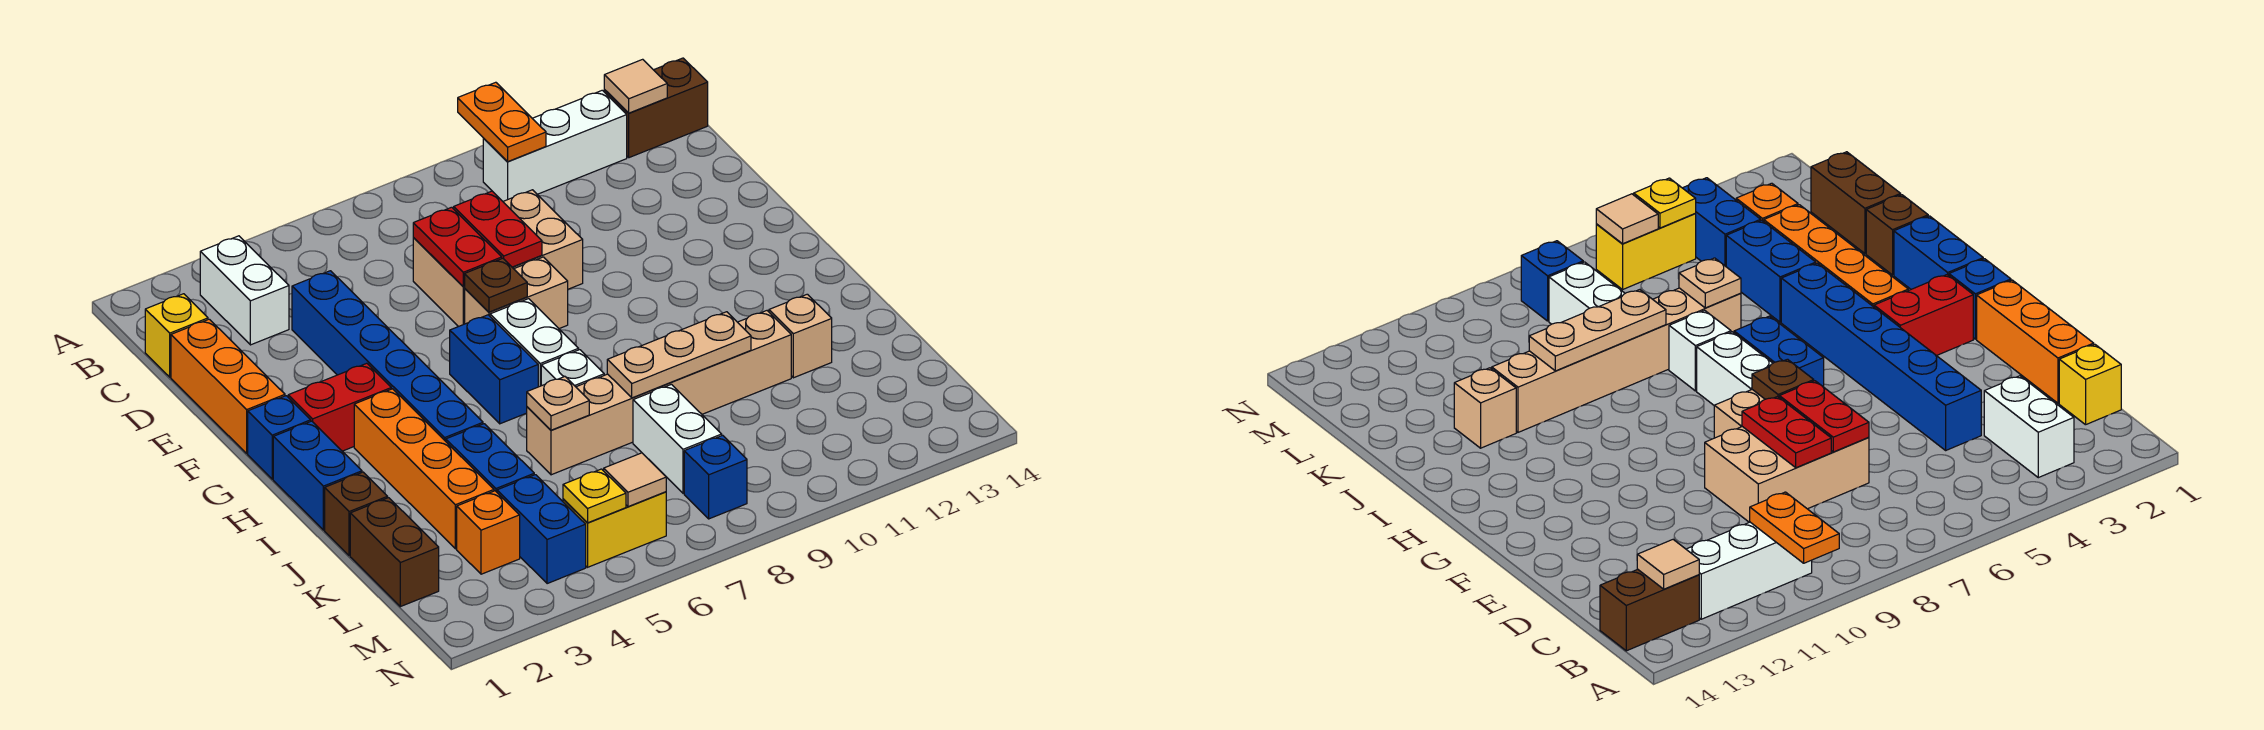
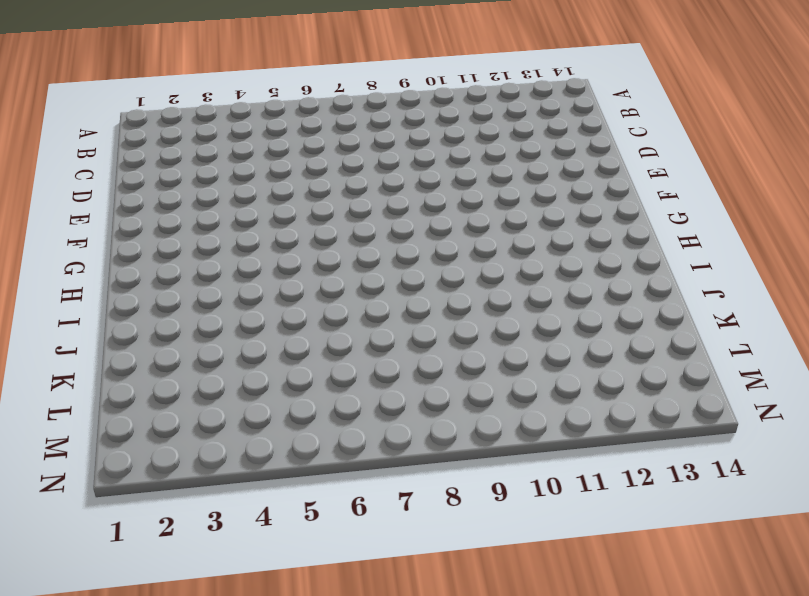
none -> white 1x2 brick [200,236,289,345]
none -> white 1x3 brick [483,90,627,201]
none -> brown 1x2 brick [604,58,708,158]
none -> yellow 1x1 brick [145,294,208,377]

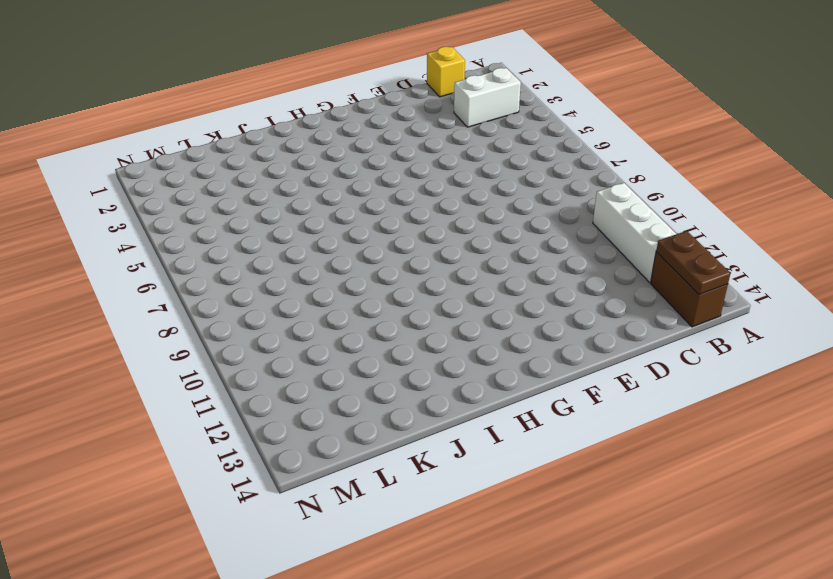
brown 1x2 plate [656,231,731,295] -> tan 1x1 tile [604,59,667,113]
none -> orange 1x3 brick [171,319,285,453]
none -> blue 1x6 brick [292,271,483,441]
none -> tan 2x3 brick [413,190,583,327]
none -> tan 1x2 brick [465,257,568,329]

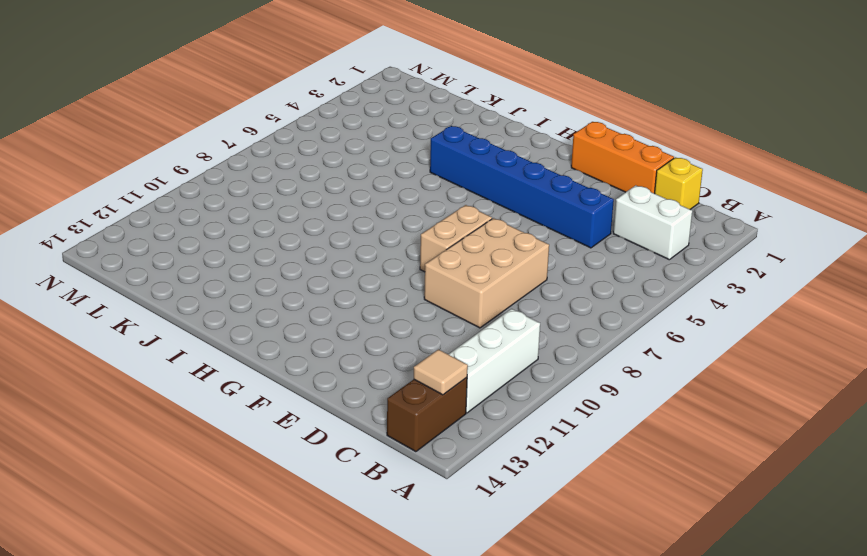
none -> blue 1x1 brick [248,396,311,479]
none -> red 1x2 brick [288,363,391,451]
none -> blue 1x2 brick [450,315,538,424]
none -> white 1x2 brick [490,299,579,387]

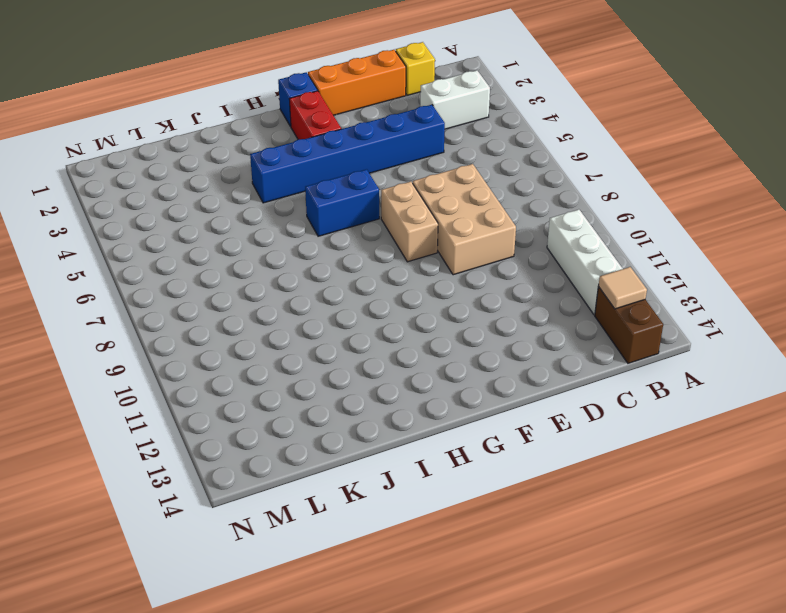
none -> white 1x2 brick [490,299,579,387]
none -> blue 1x2 brick [273,421,362,530]
none -> orange 1x4 brick [354,389,494,549]
none -> white 1x1 brick [541,350,604,387]

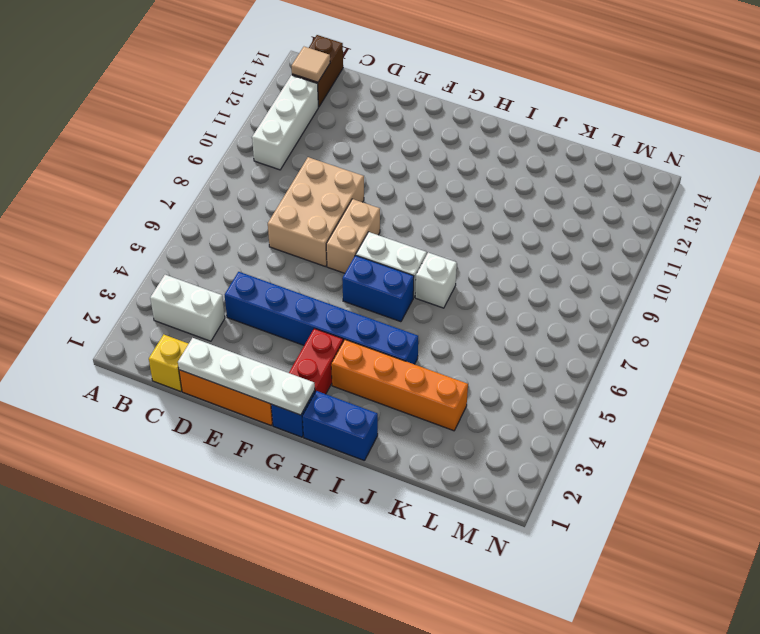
white 1x4 plate [178,338,315,415] -> none
none -> brown 1x1 brick [325,472,388,556]
none -> blue 1x2 brick [446,424,534,492]
none -> tan 1x6 brick [527,311,791,475]
none -> tan 1x1 brick [769,294,832,378]

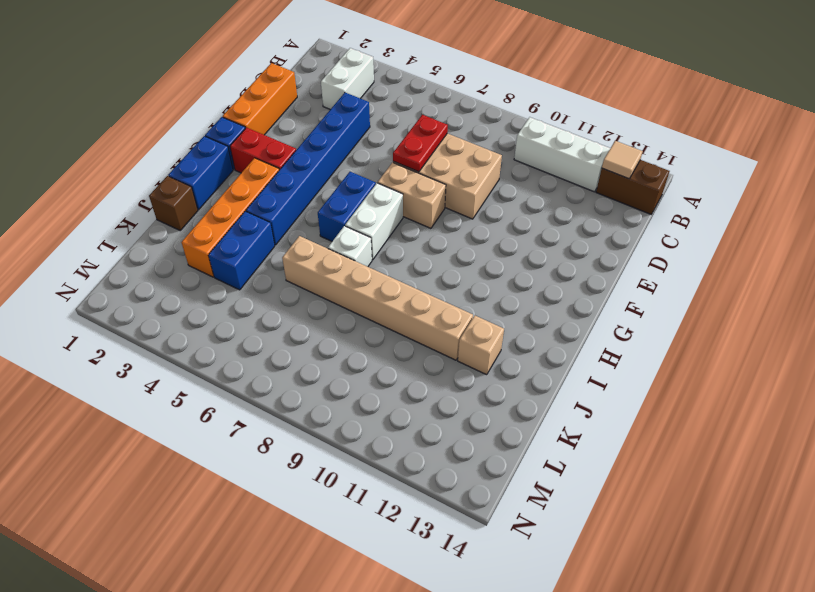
none -> yellow 1x1 brick [145,294,208,377]
none -> brown 1x2 brick [350,498,439,607]
none -> white 1x2 brick [633,384,722,493]
none -> orange 1x1 brick [457,491,520,574]

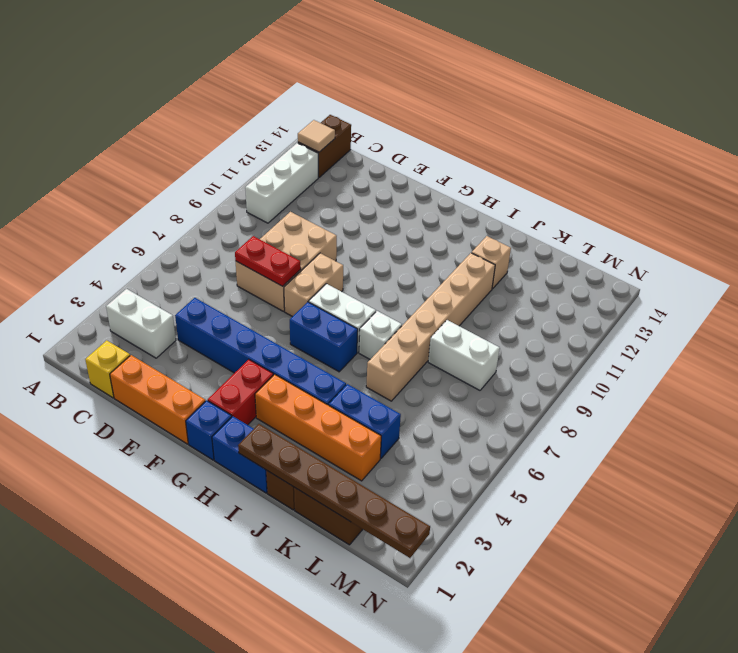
brown 1x6 plate [238,424,430,558] -> none
none -> orange 1x1 brick [457,491,520,574]
none -> blue 1x2 brick [497,475,586,584]
none -> yellow 1x2 brick [563,492,666,567]
none -> blue 1x1 brick [684,435,747,519]

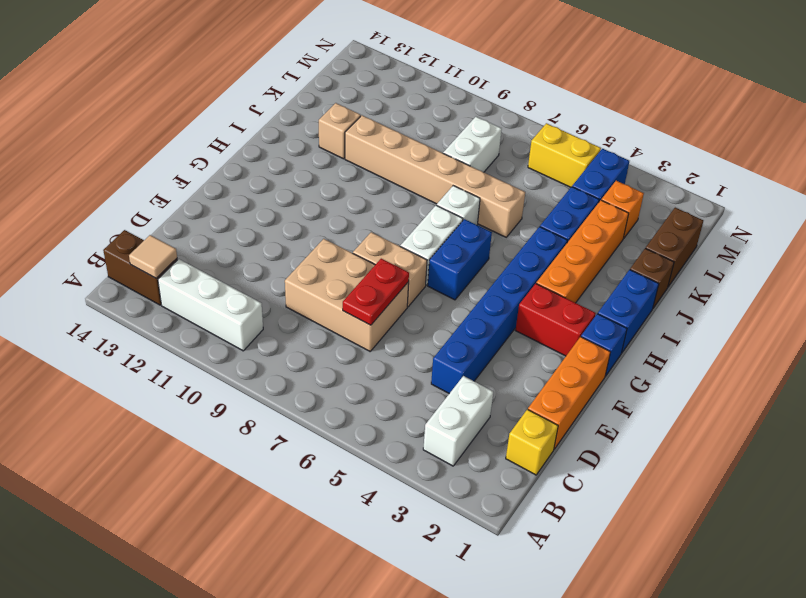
none -> blue 1x1 brick [684,435,747,519]
none -> orange 1x2 plate [458,82,546,161]
none -> red 1x2 plate [454,191,542,267]
none -> brown 1x1 plate [465,258,527,312]

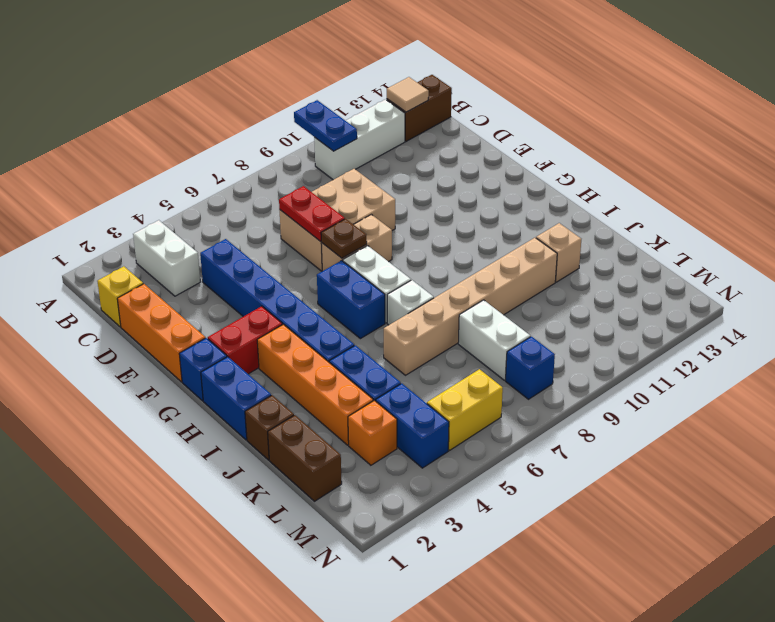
blue 1x2 plate [294,100,357,151] -> orange 1x2 plate [458,82,546,161]
none -> red 1x2 plate [454,191,542,267]
none -> tan 1x1 plate [527,377,589,430]
none -> tan 1x3 plate [607,312,751,398]
none -> yellow 1x1 plate [563,469,626,523]

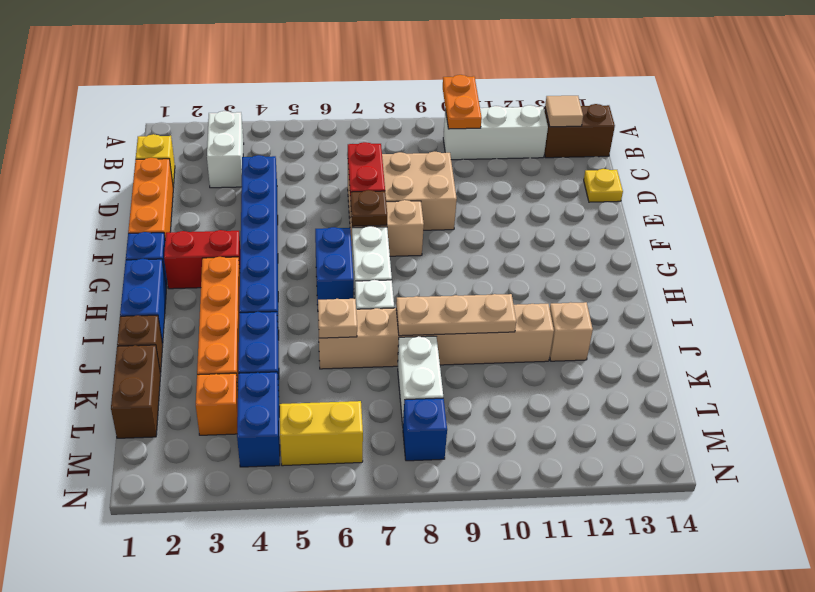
yellow 1x1 plate [584,169,623,202] -> yellow 1x1 plate moved to [563,469,626,523]
none -> red 1x2 plate [454,191,542,267]
none -> tan 1x1 tile [604,453,666,507]

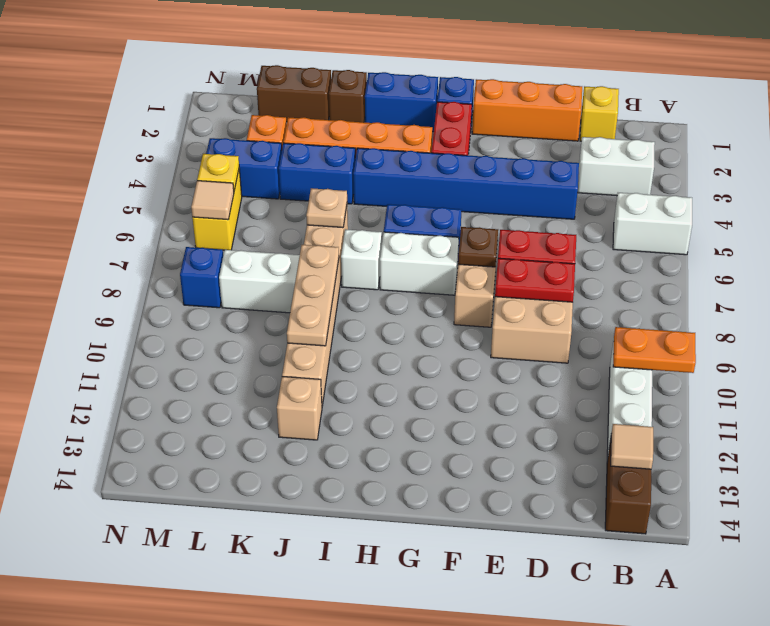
white 1x2 brick [613,193,692,255] -> none

